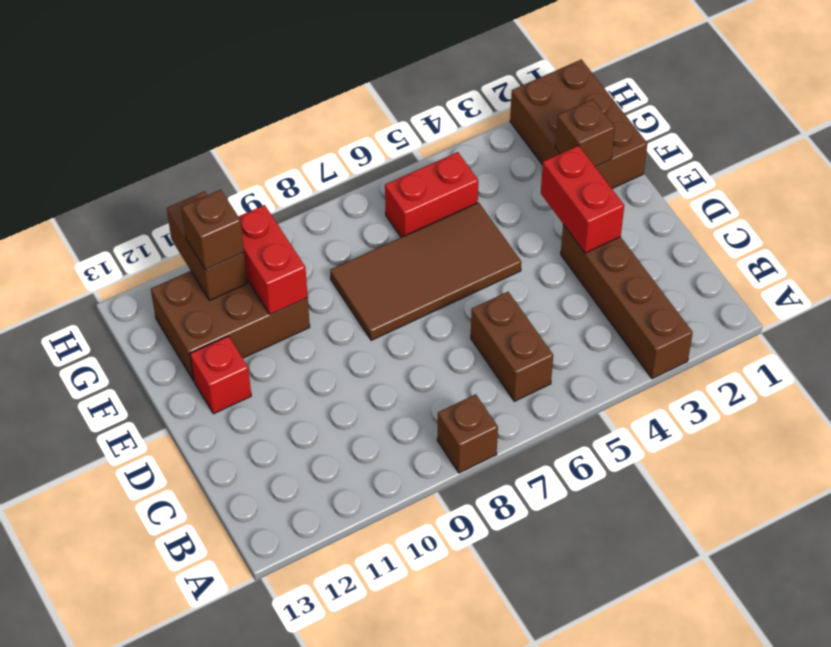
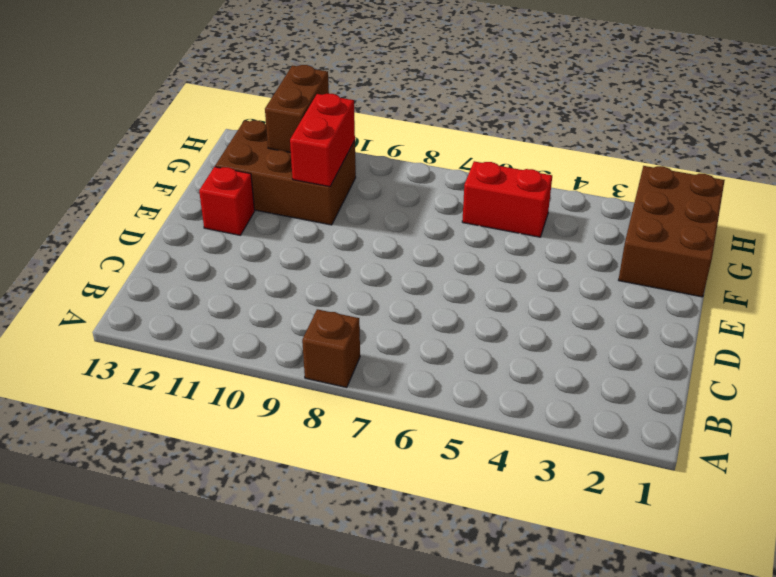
none -> brown 1x4 brick [561,224,693,379]
none -> brown 1x2 brick [471,292,553,401]
none -> brown 2x4 tile [330,203,521,341]

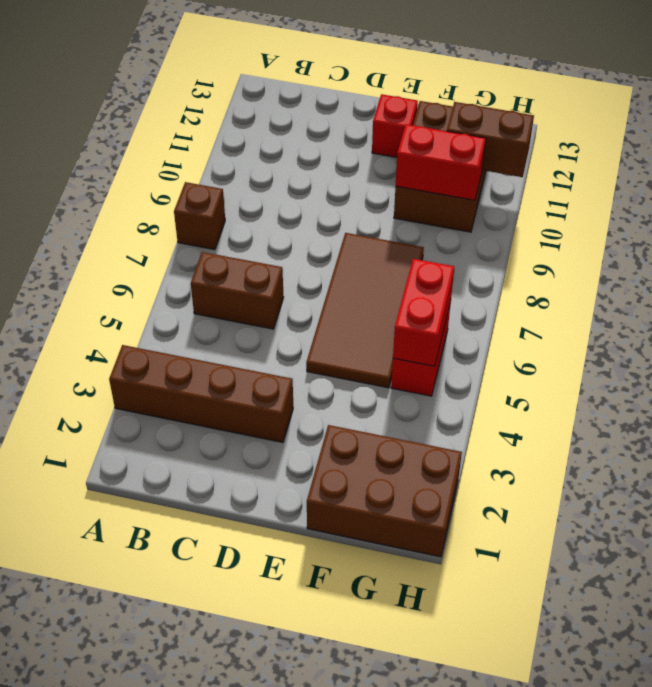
red 1x2 brick [393,259,454,366] -> red 1x2 brick turned to [541,146,624,253]
none -> brown 1x1 brick [555,99,615,167]
none -> brown 1x1 brick [182,190,244,269]

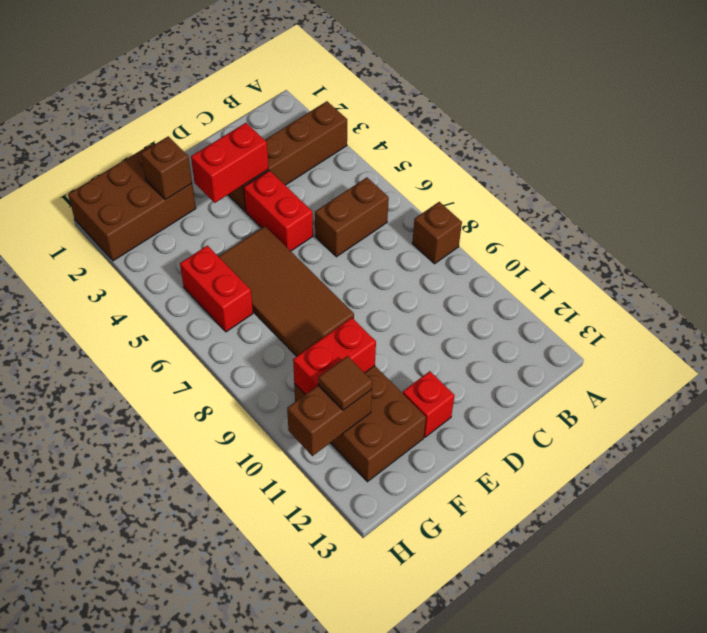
red 1x2 brick [244,171,313,251] -> none
brown 1x1 tile [318,356,373,410] -> brown 1x1 brick [182,190,244,269]

